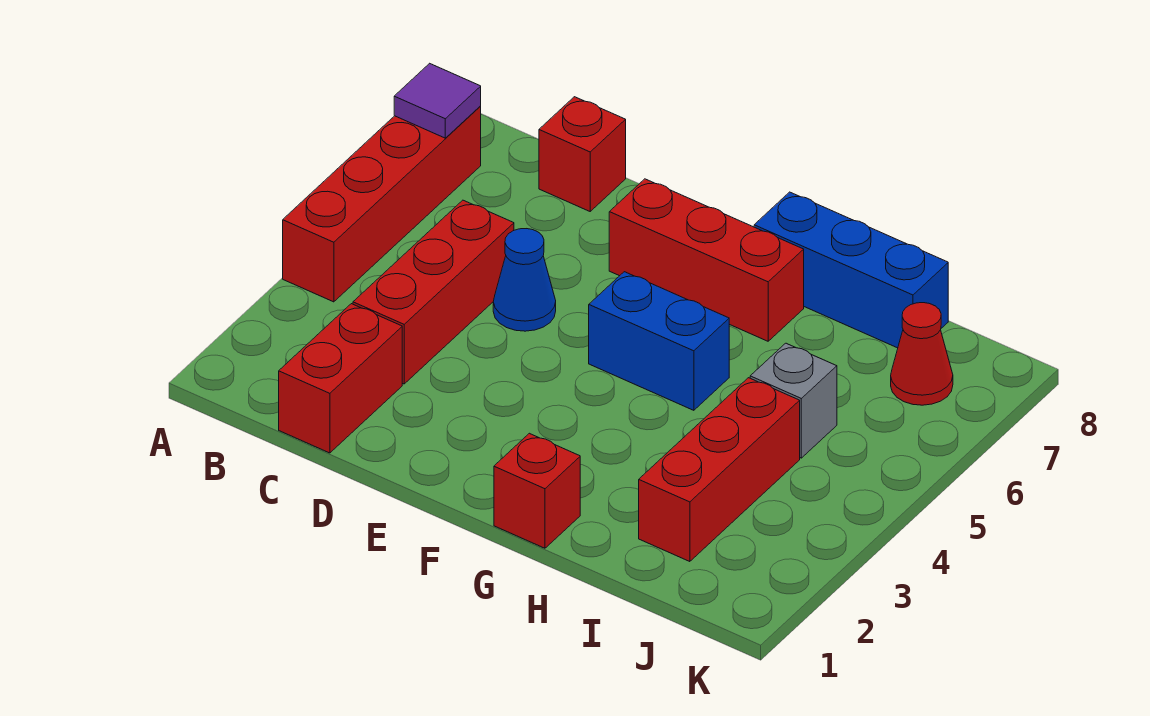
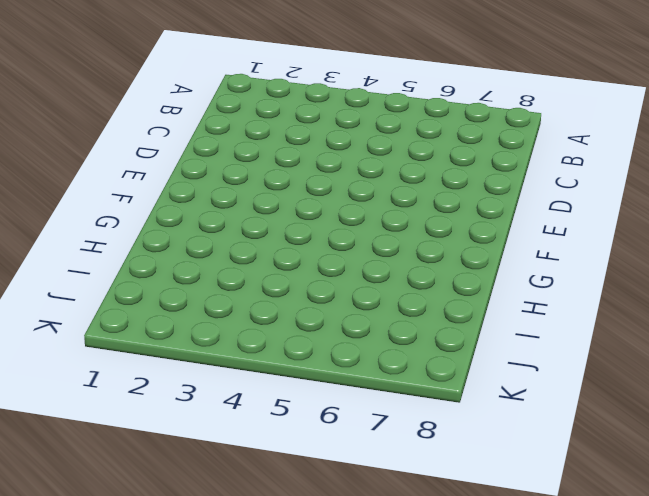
none -> red 1x4 brick [283,106,481,302]
none -> red 1x2 brick [279,304,402,453]
none -> red 1x3 brick [353,200,514,384]

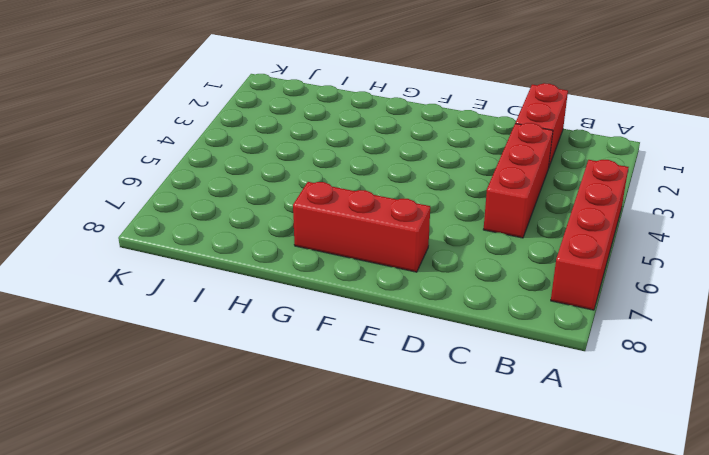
none -> red 1x1 brick [539,97,626,211]
none -> blue 1x1 cone [493,229,556,331]
none -> blue 1x2 brick [589,272,729,410]

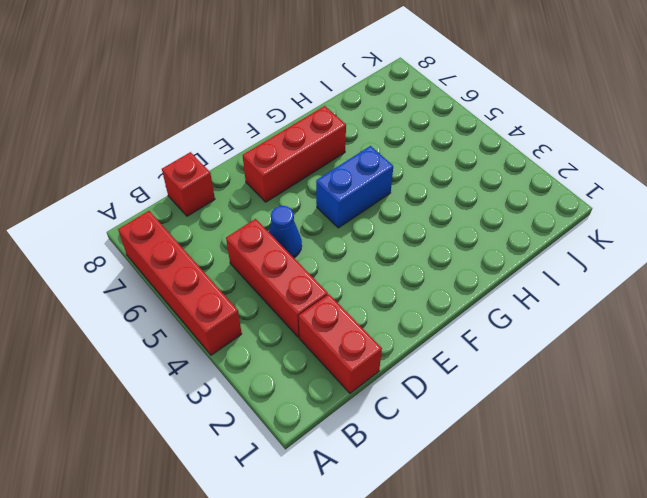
none -> red 1x1 brick [494,433,580,548]
none -> blue 1x3 brick [754,192,948,348]
none -> red 1x3 brick [639,378,800,562]

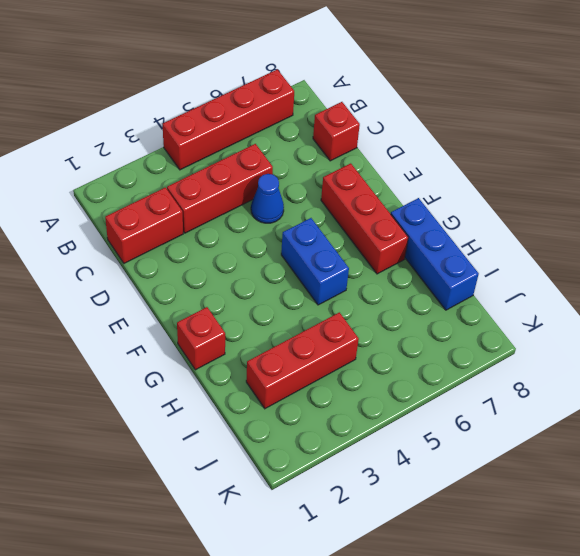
none -> grey 1x1 brick [750,343,837,458]
none -> red 1x1 cone [891,303,953,405]
none -> purple 1x1 tile [394,63,481,138]

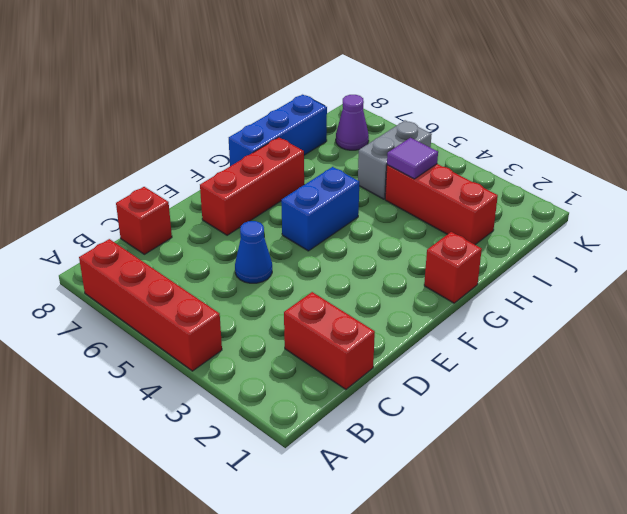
purple 1x1 tile [387,138,438,179] -> purple 1x1 tile moved to [394,63,481,138]
grey 1x2 brick [358,120,432,199] -> grey 1x1 brick [750,343,837,458]
purple 1x1 cone [336,95,369,150] -> red 1x1 cone [891,303,953,405]
none -> red 1x3 brick [353,200,514,384]

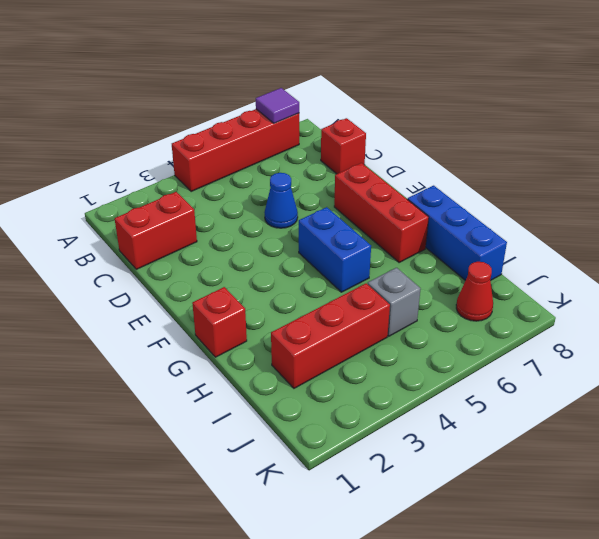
none -> red 1x3 brick [353,200,514,384]

